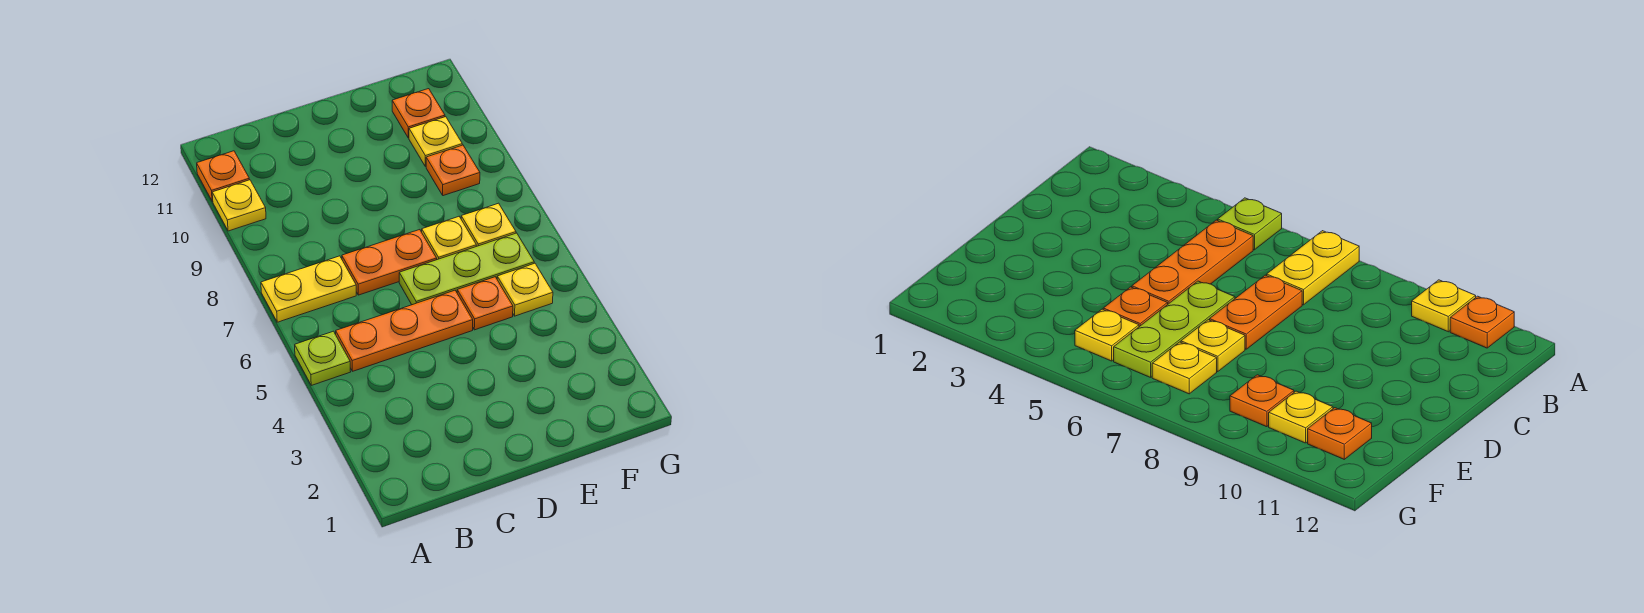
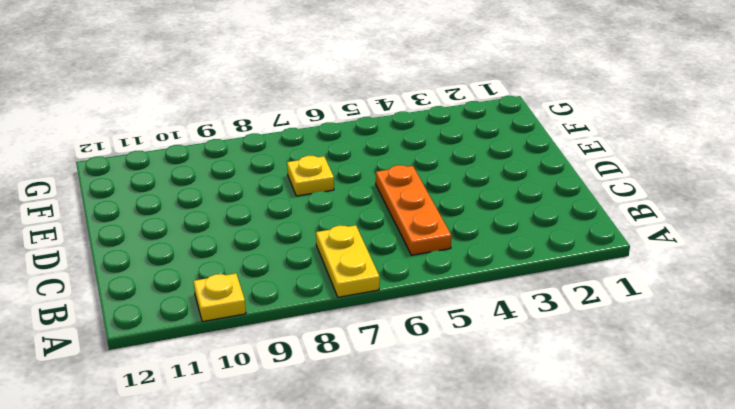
none -> lime 1x1 plate [295,331,351,385]
none -> orange 1x1 plate [197,151,250,201]
none -> orange 1x2 plate [342,230,437,295]

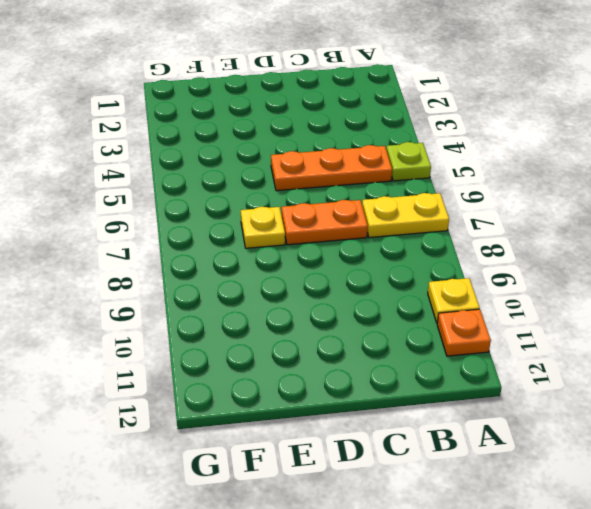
none -> lime 1x3 plate [399,233,534,305]
none -> orange 1x1 plate [457,277,513,330]
none -> yellow 1x1 plate [497,263,553,316]

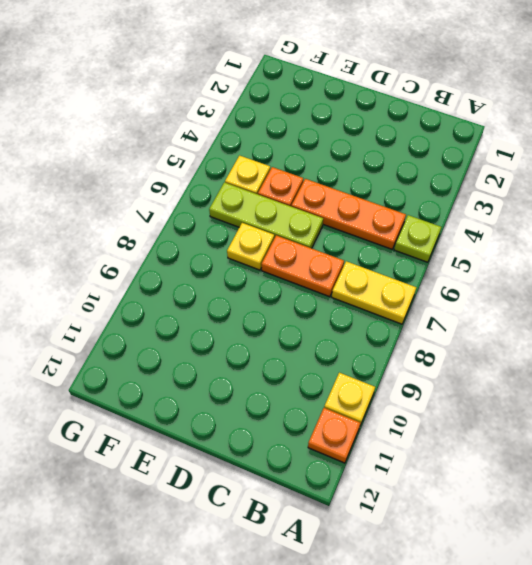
none -> yellow 1x1 plate [461,203,516,246]
none -> orange 1x1 plate [426,145,480,196]
none -> yellow 1x1 plate [409,117,462,167]

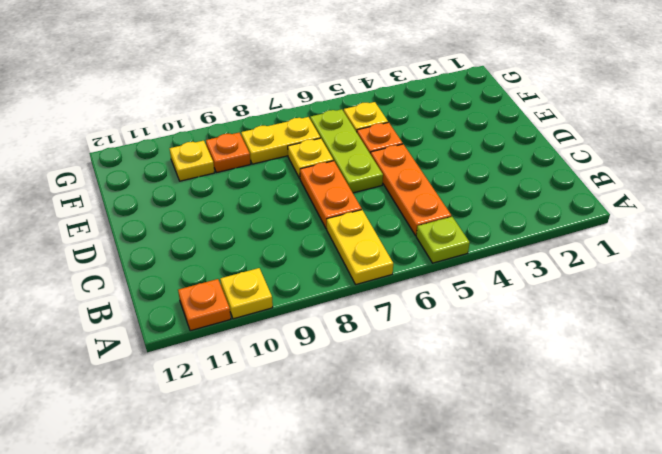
yellow 1x2 plate [241,117,320,164] -> yellow 1x1 plate [461,203,516,246]
none -> orange 1x1 plate [392,89,445,138]

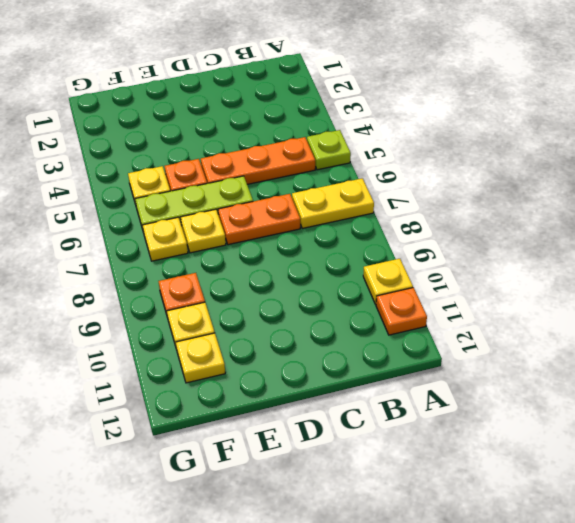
yellow 1x1 plate [176,333,225,383] -> orange 1x1 plate [392,89,445,138]

